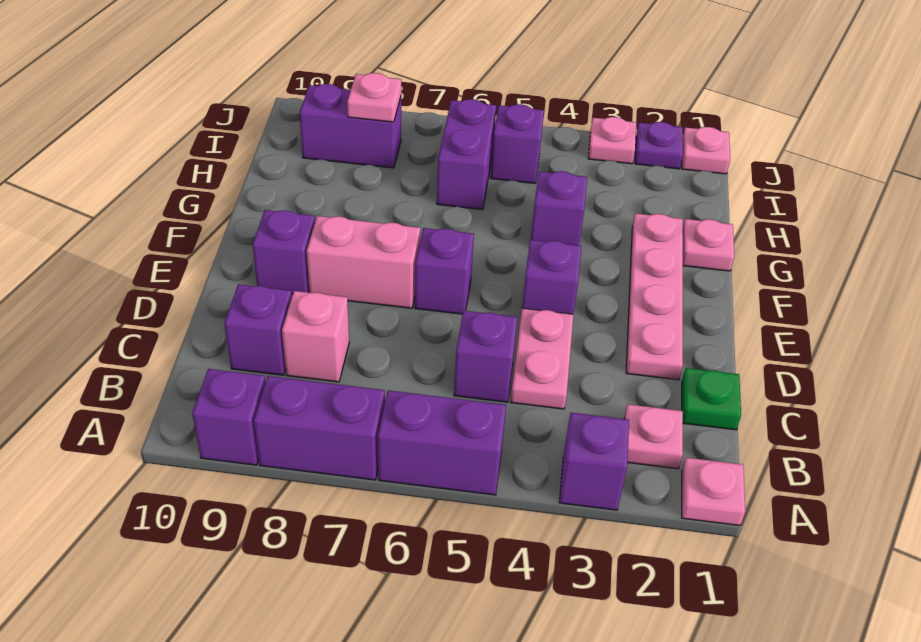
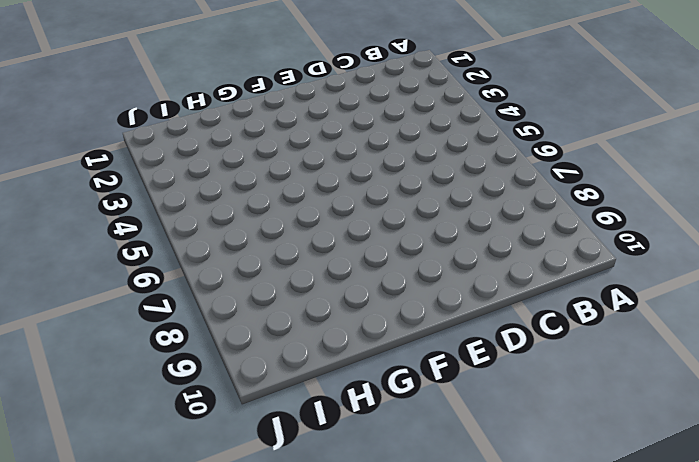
none -> pink 1x1 plate [682,458,745,526]
none -> purple 1x1 brick [559,413,629,510]
none -> purple 1x2 brick [378,391,506,495]

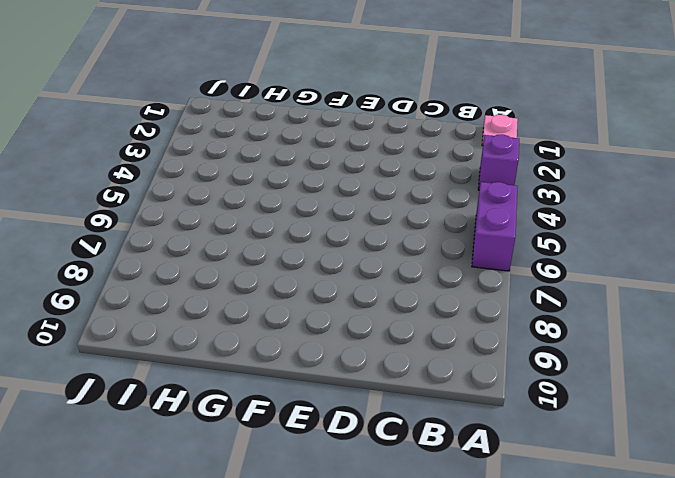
none -> purple 1x2 brick [254,376,385,480]
none -> purple 1x1 brick [192,369,266,465]
none -> pink 1x1 plate [624,404,683,469]

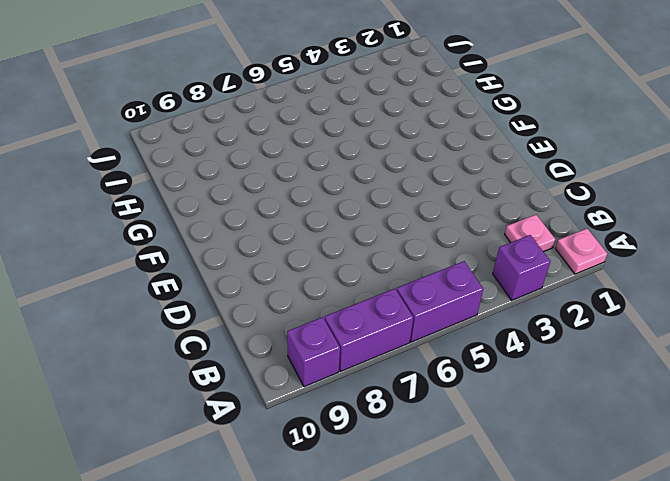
none -> green 1x1 plate [682,368,741,430]
none -> pink 1x2 plate [511,308,574,409]
none -> purple 1x1 brick [454,311,517,402]

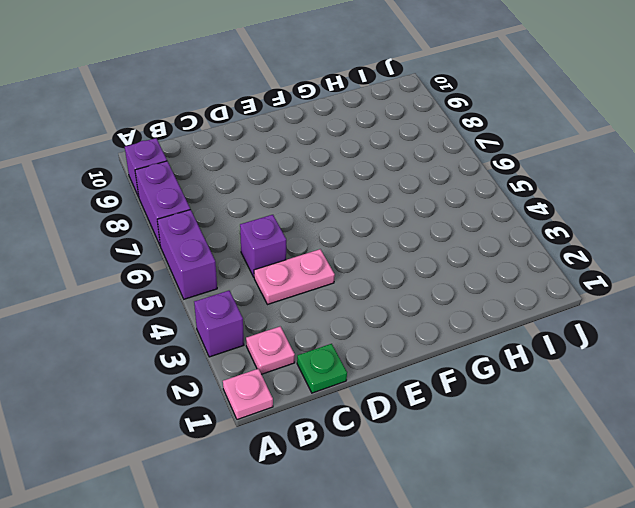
none -> pink 1x1 brick [282,291,349,382]
none -> purple 1x1 brick [224,284,292,375]
none -> pink 1x4 plate [626,213,683,380]

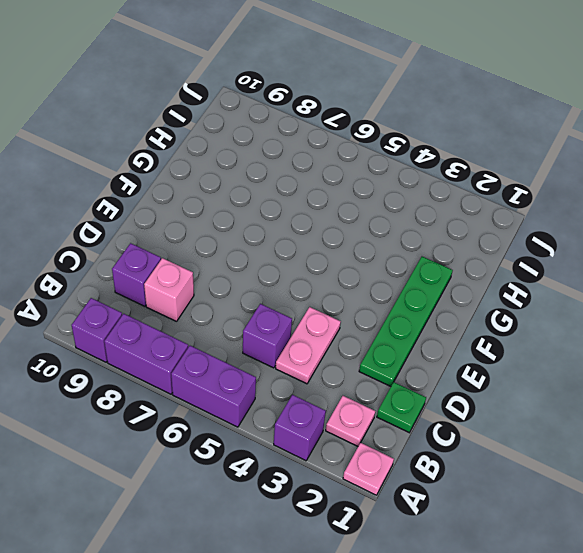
green 1x4 plate [359,257,453,386] -> pink 1x4 plate [626,213,683,380]
none -> purple 1x1 brick [522,240,581,314]
none -> purple 1x1 brick [415,228,474,314]
none -> pink 1x2 brick [307,216,421,308]

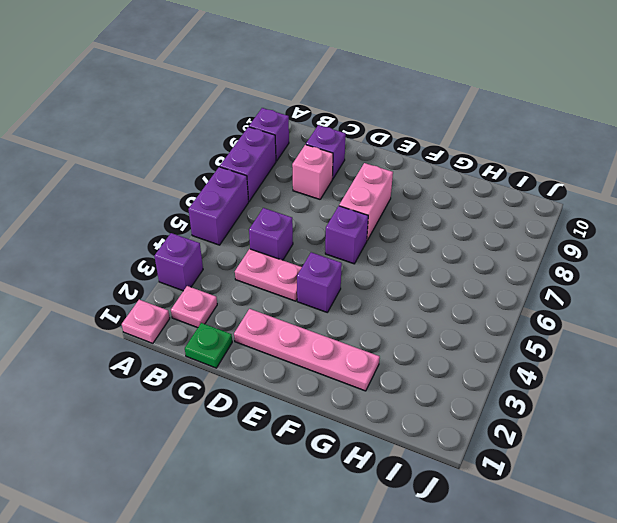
none -> purple 1x1 brick [253,210,315,294]
none -> pink 1x1 plate [683,219,734,271]
none -> purple 1x1 brick [531,171,587,245]

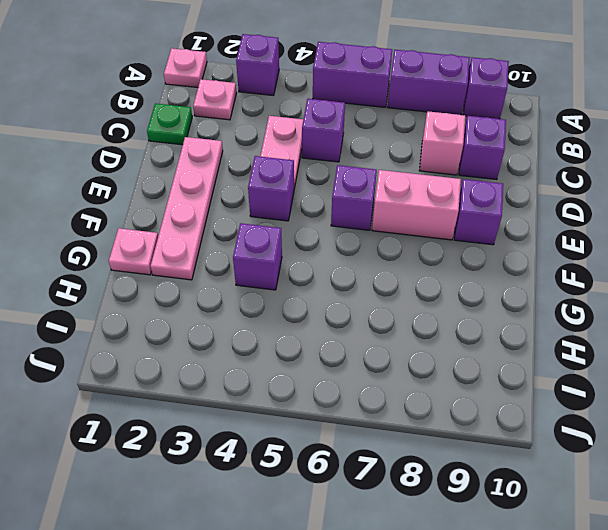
none -> purple 1x2 brick [437,99,496,210]
none -> purple 1x1 brick [491,104,544,183]
none -> purple 1x2 brick [300,84,401,168]

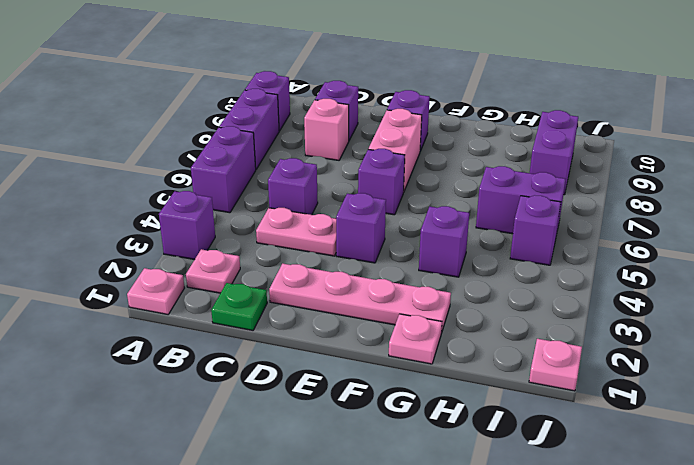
none -> purple 1x1 plate [635,122,683,169]
none -> pink 1x1 plate [588,117,636,164]
none -> pink 1x1 plate [347,73,401,122]

